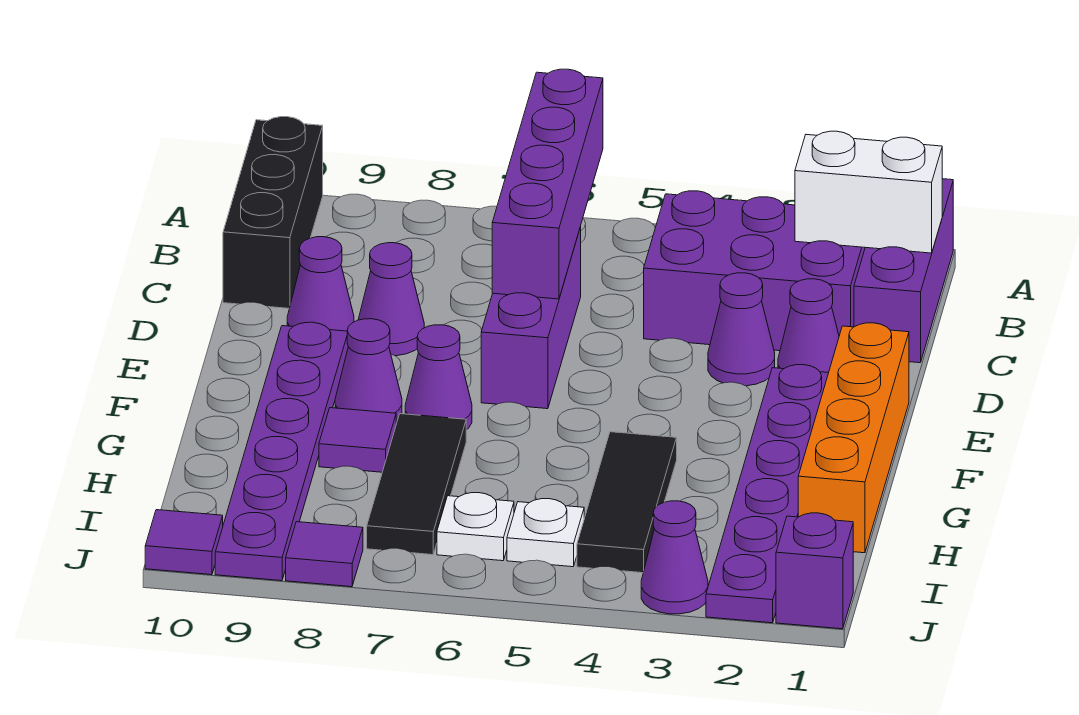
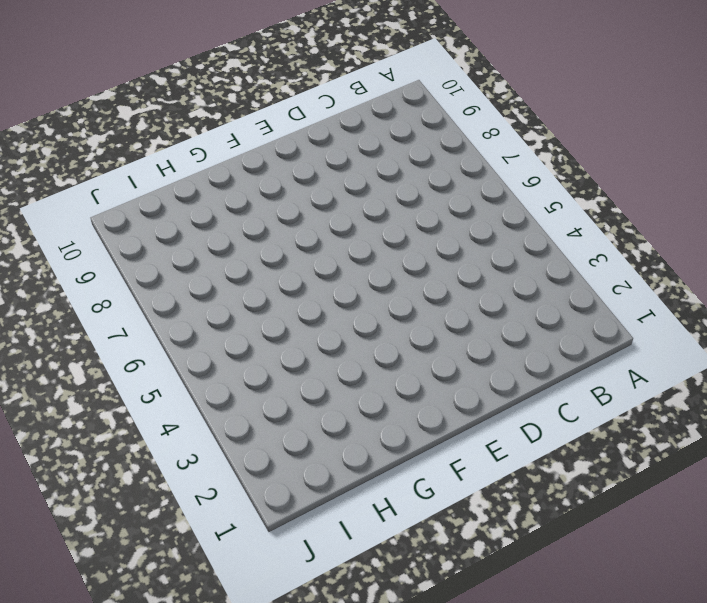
none -> purple 1x3 brick [854,179,953,363]
none -> black 1x3 brick [223,117,323,308]
none -> purple 2x3 brick [644,191,865,351]

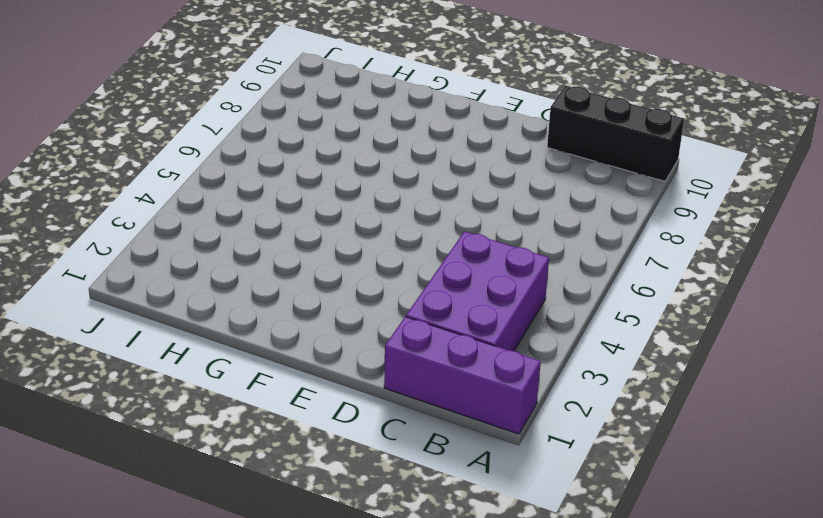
none -> purple 1x3 brick [481,227,581,409]
none -> purple 1x1 cone [778,279,839,373]
none -> purple 1x1 cone [708,273,775,386]

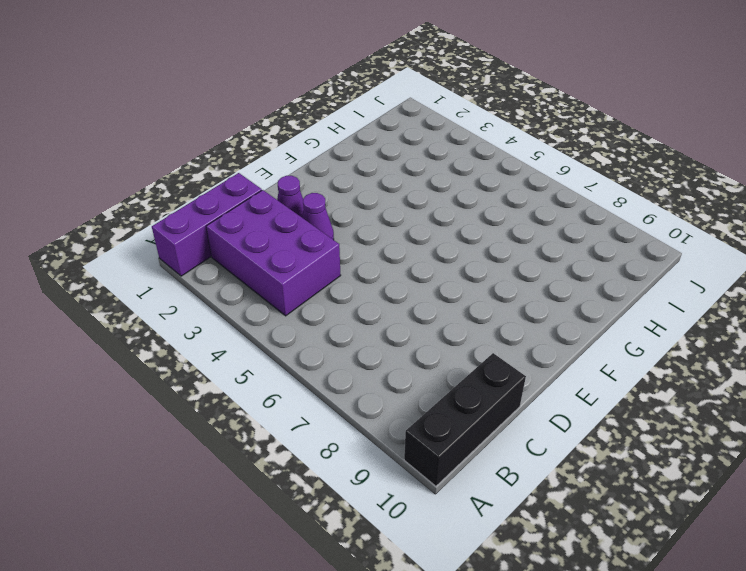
none -> purple 1x3 brick [481,227,581,409]
none -> purple 1x1 cone [358,243,424,356]
none -> purple 1x1 cone [287,237,354,331]

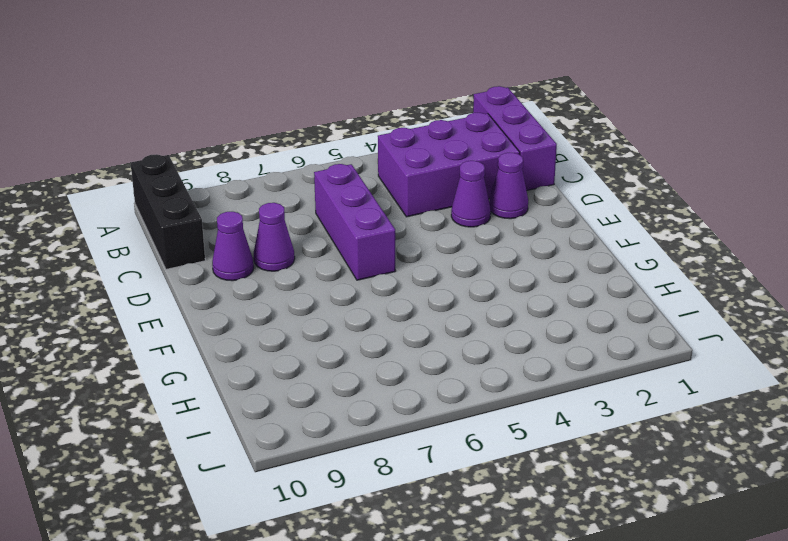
none -> orange 1x4 brick [798,323,909,553]
none -> purple 1x6 plate [706,365,828,623]
none -> purple 1x6 plate [215,322,348,581]

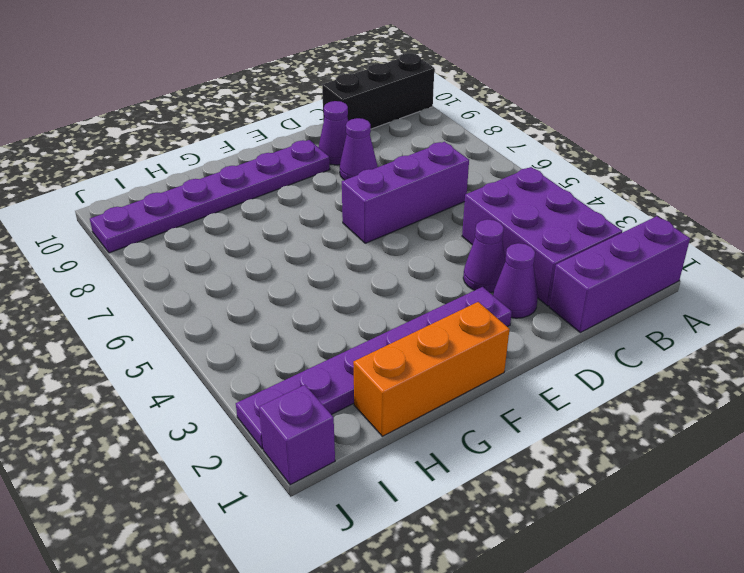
orange 1x3 brick [353,302,510,436] -> orange 1x4 brick [798,323,909,553]
none -> purple 1x1 cone [405,325,472,430]
none -> purple 1x1 cone [335,319,402,423]
none -> black 1x3 tile [577,432,677,573]

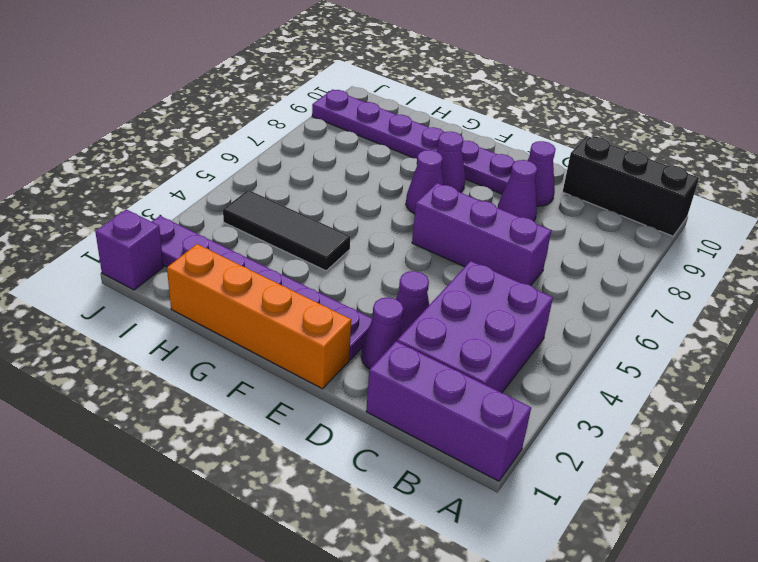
none -> black 1x3 tile [367,414,466,555]
none -> purple 1x1 tile [319,408,396,472]
none -> white 1x1 plate [507,499,584,567]

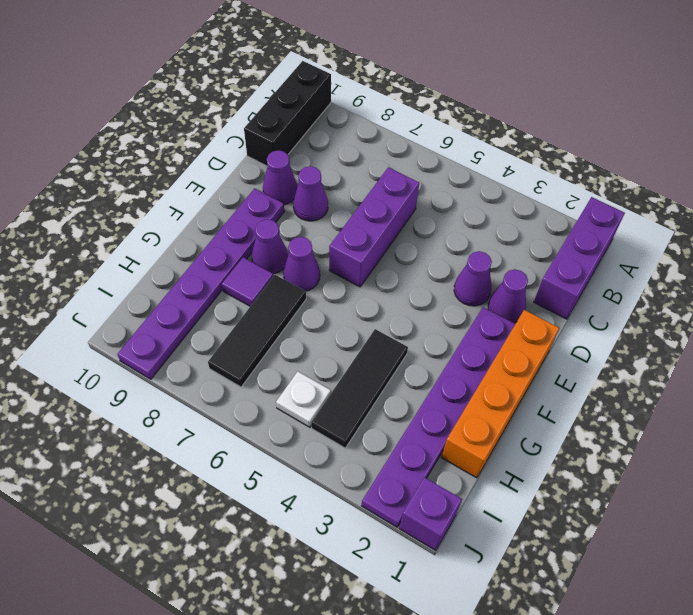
none -> purple 2x3 brick [644,191,865,351]
none -> white 1x1 plate [437,493,514,561]
none -> purple 1x1 cone [641,501,708,614]

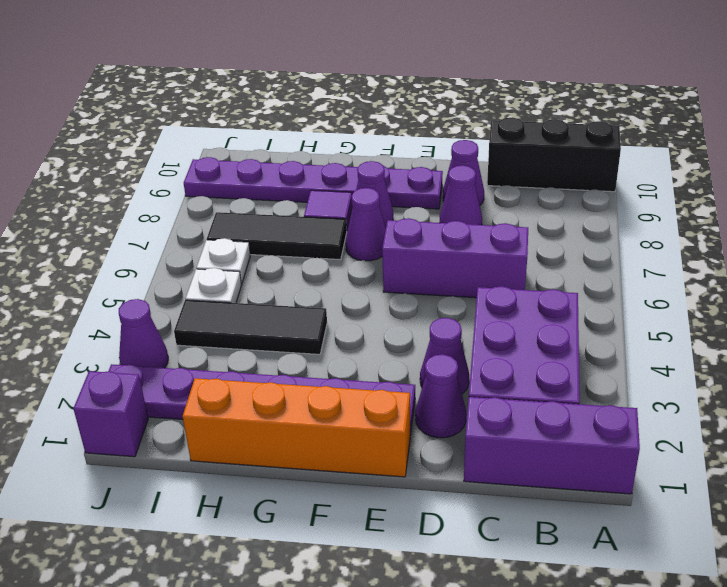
none -> purple 1x1 tile [286,522,363,587]
none -> purple 1x1 tile [145,510,223,575]
none -> purple 1x4 brick [492,69,603,299]

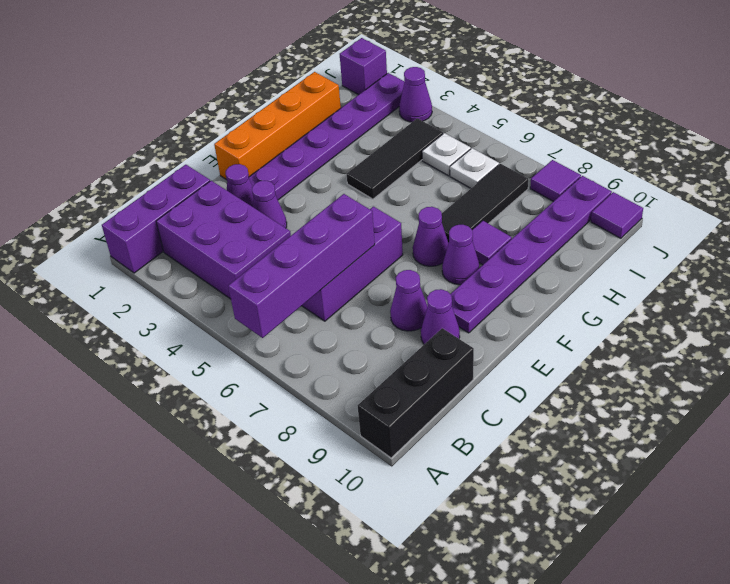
none -> white 1x2 brick [795,131,942,253]

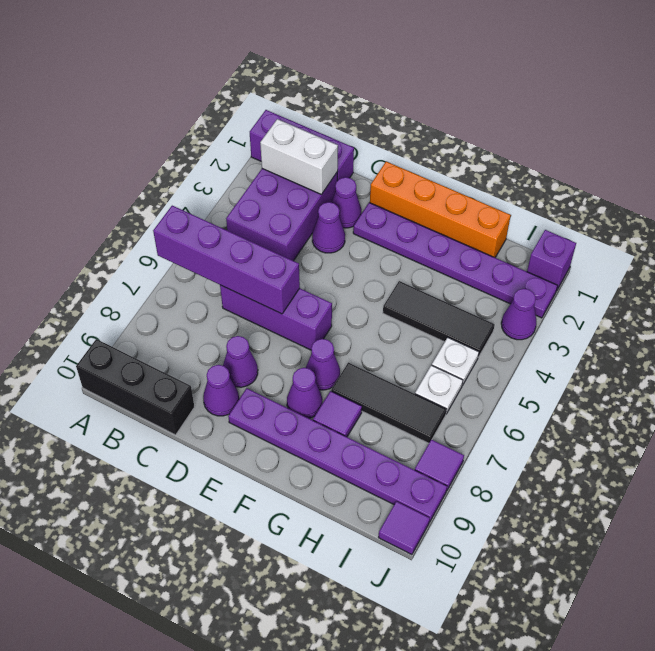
white 1x2 brick [260,119,338,195] -> white 1x2 brick turned to [795,131,942,253]

